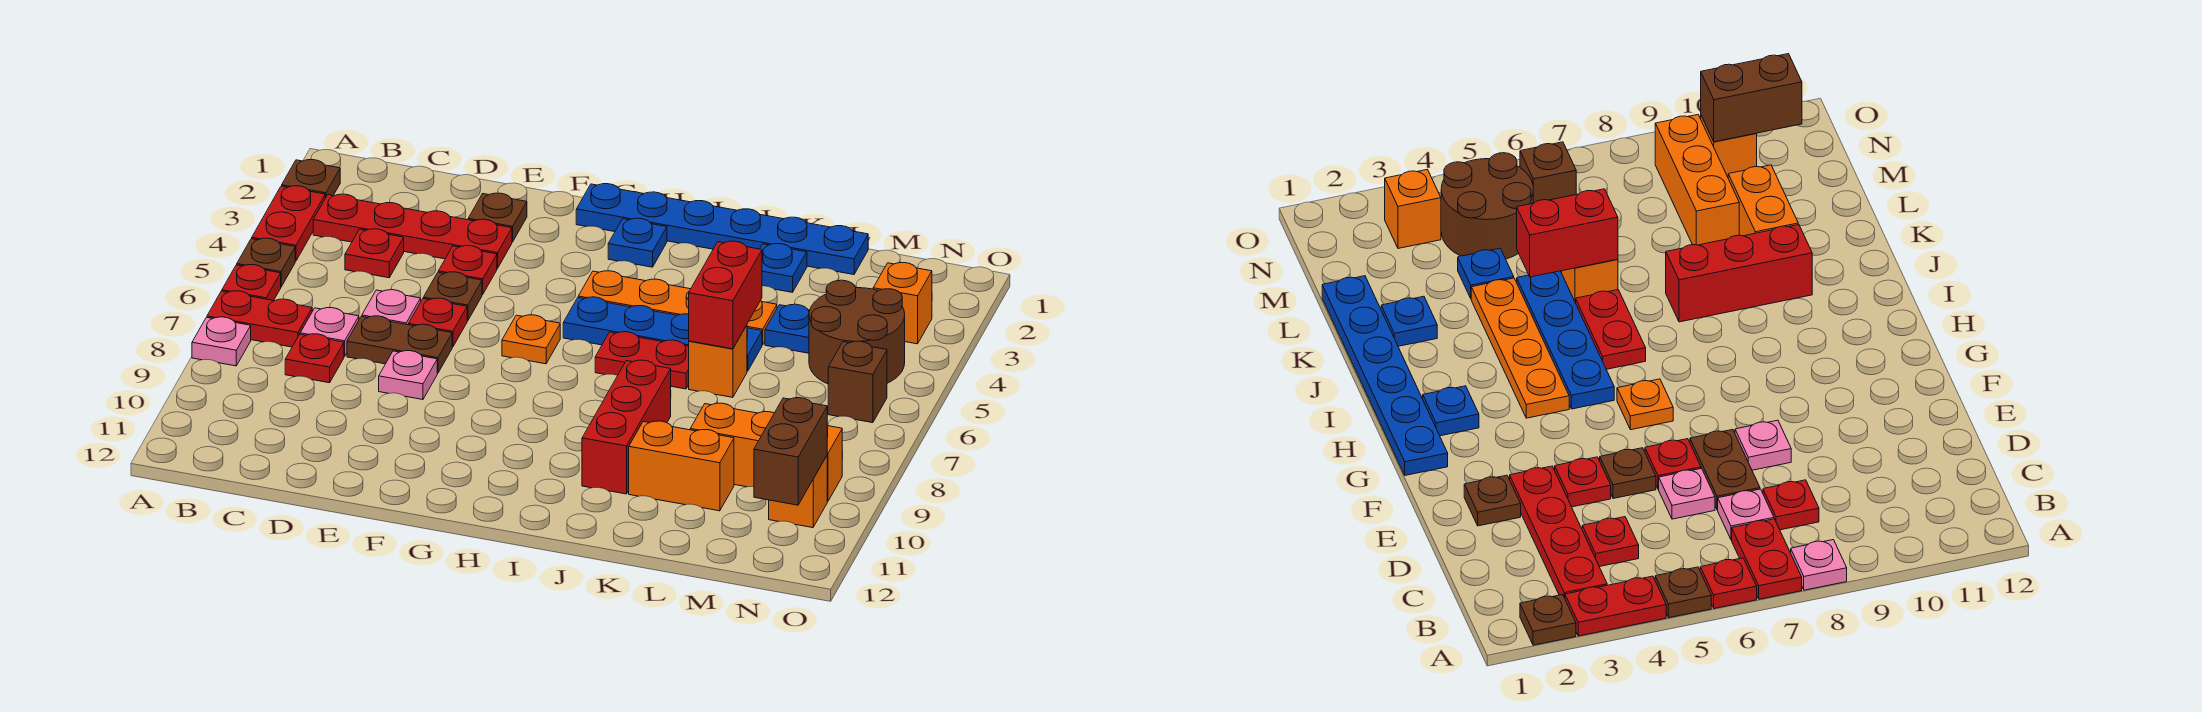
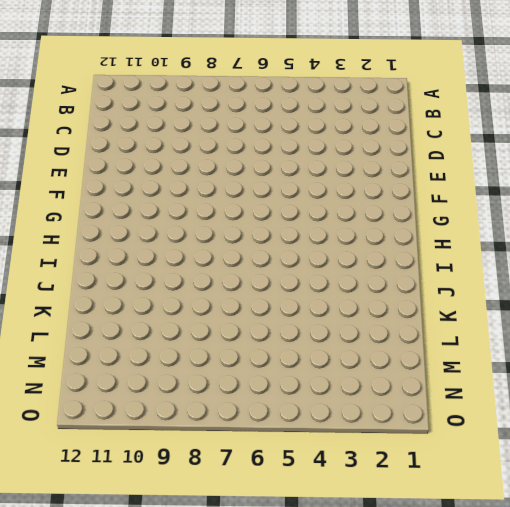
none -> brown 1x1 plate [282,160,340,198]
none -> red 1x2 plate [252,186,325,261]
none -> brown 1x1 plate [237,238,295,287]
none -> red 1x1 plate [222,265,281,301]

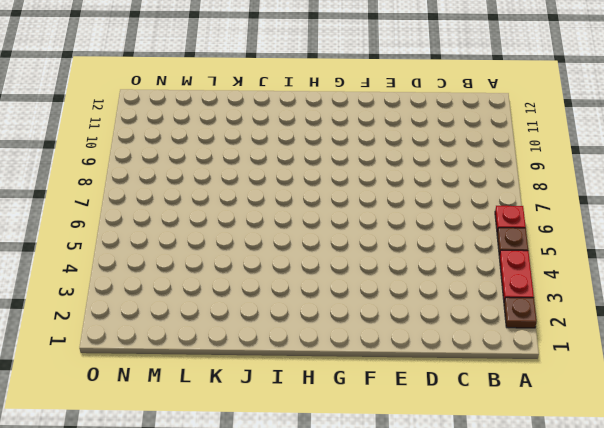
none -> red 1x2 plate [207,291,312,347]
none -> pink 1x1 plate [192,317,251,366]
none -> red 1x4 plate [313,194,512,268]
none -> red 1x1 plate [345,229,404,278]

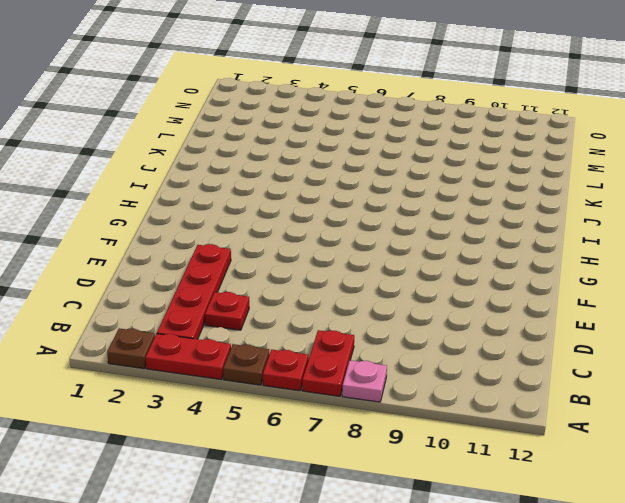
none -> pink 1x1 plate [300,308,359,357]
none -> red 1x1 plate [285,334,344,383]
none -> pink 1x1 plate [362,290,421,325]
none -> brown 1x2 plate [347,316,452,373]

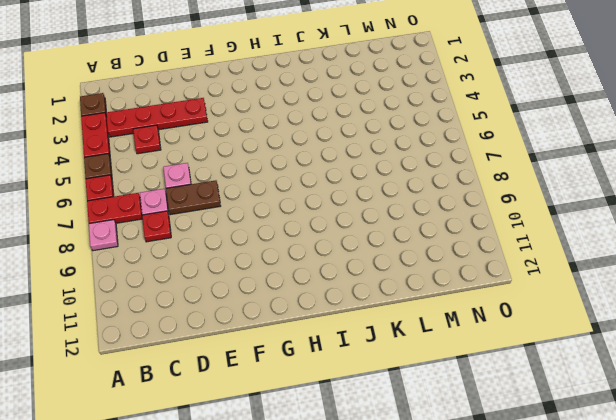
none -> brown 1x1 plate [468,193,527,242]
none -> red 1x1 plate [438,246,497,295]
none -> brown 1x1 plate [423,272,482,321]
none -> red 1x1 plate [409,298,467,347]

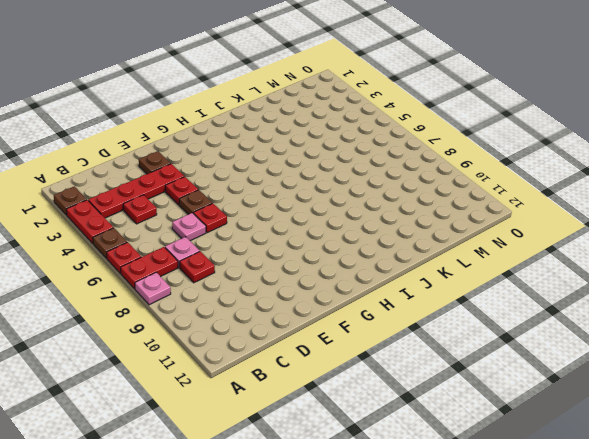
none -> brown 1x2 plate [347,316,452,373]
none -> pink 1x1 plate [379,351,437,400]
none -> blue 1x6 plate [576,184,868,275]
none -> orange 1x1 plate [502,315,560,364]

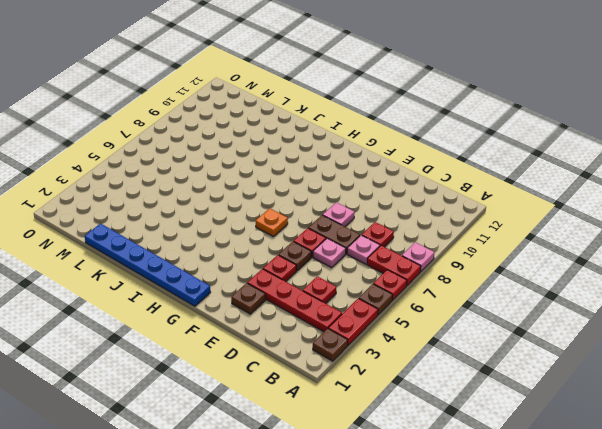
none -> blue 1x1 plate [608,218,667,267]
none -> orange 1x4 plate [578,271,777,345]
none -> blue 1x4 plate [563,297,762,371]
none -> red 1x2 plate [595,332,689,389]

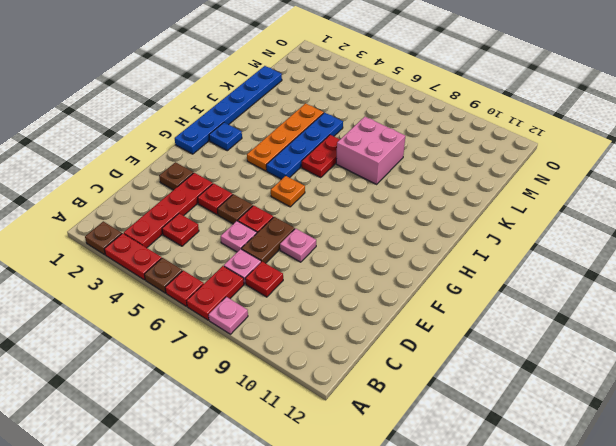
pink 2x2 brick [336,117,405,184] -> red 1x3 brick [582,360,671,494]
none -> blue 1x1 plate [760,244,807,292]
none -> orange 1x1 brick [689,325,747,397]
none -> orange 1x2 brick [629,421,734,511]
none -> blue 1x1 plate [765,304,810,353]

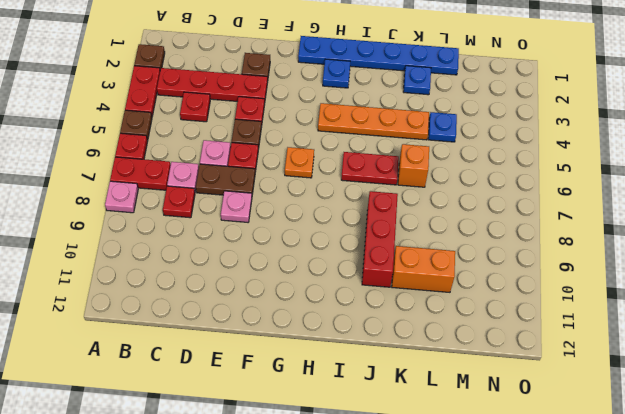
none -> blue 1x4 plate [563,297,762,371]
none -> orange 1x3 brick [690,403,842,501]
none -> brown 2x2 round brick [809,280,905,384]
none -> orange 1x1 brick [873,263,932,344]

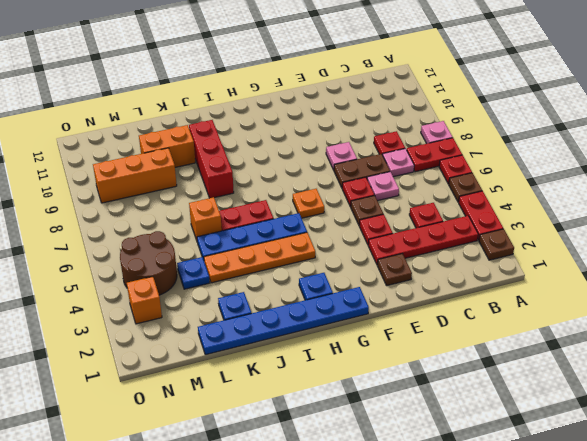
none -> brown 1x1 brick [828,341,887,423]
none -> orange 1x1 brick [769,456,827,528]
none -> red 1x2 brick [689,241,762,349]
none -> brown 1x2 brick [754,398,827,505]

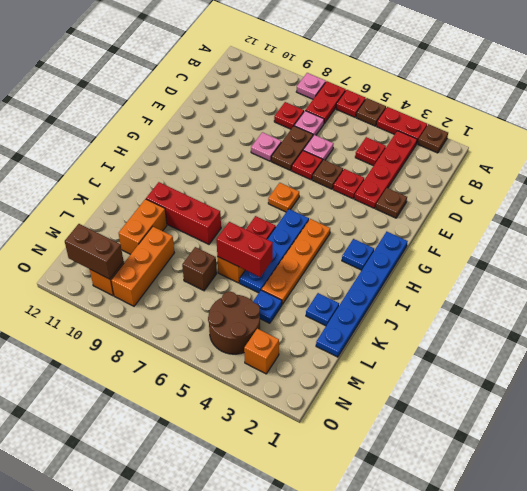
brown 1x1 brick [182,247,217,291] -> brown 1x1 brick moved to [828,341,887,423]

